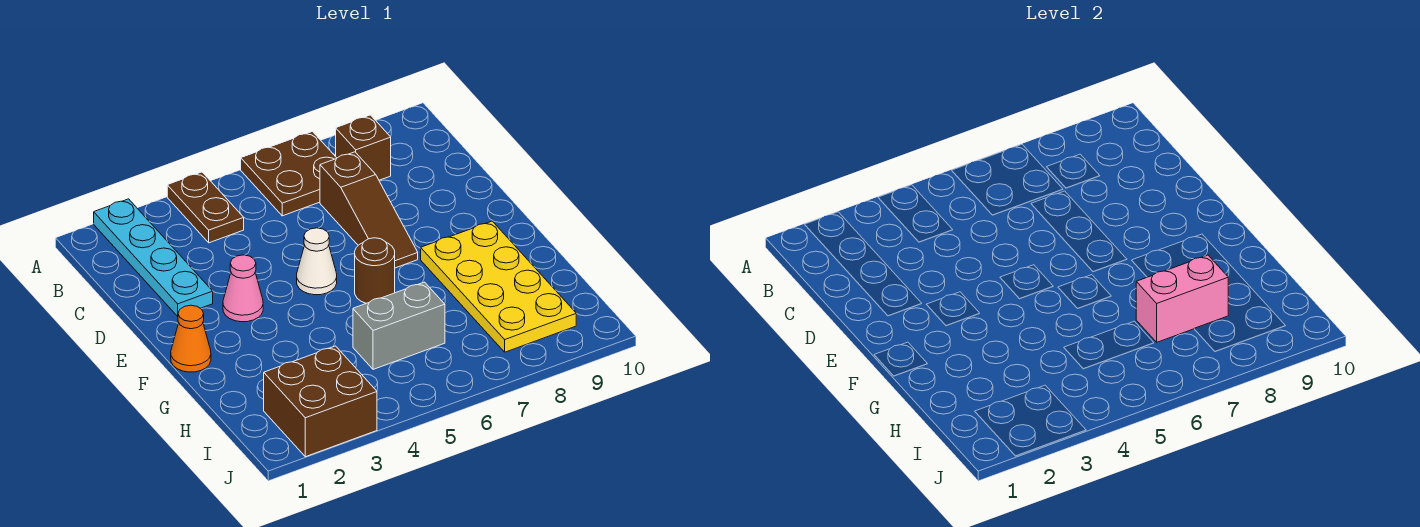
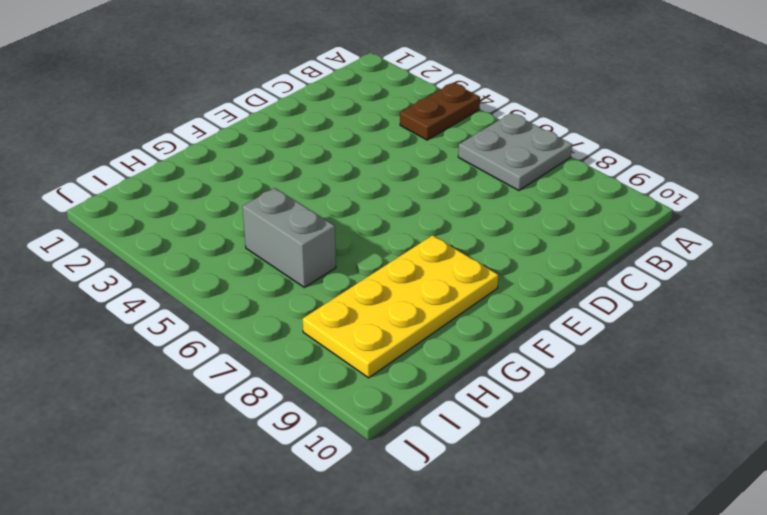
grey 2x2 plate [458,113,572,191] -> brown 2x2 plate [241,131,337,216]
none -> cyan 1x4 plate [94,199,213,316]
none -> brown 1x1 brick [336,115,391,180]
none -> brown 1x3 slope [320,152,418,268]

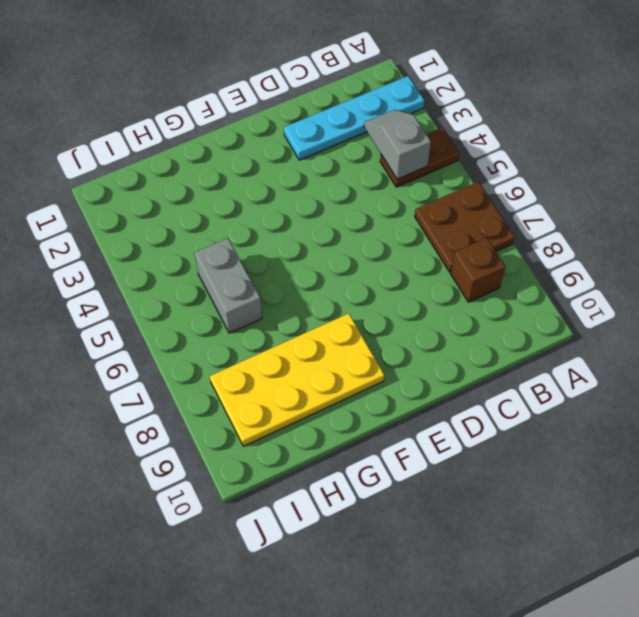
grey 1x2 slope [364,110,431,179] -> none
none -> brown 1x3 slope [320,152,418,268]
none -> pink 1x1 cone [223,255,263,322]
none -> white 1x1 cone [297,228,337,295]

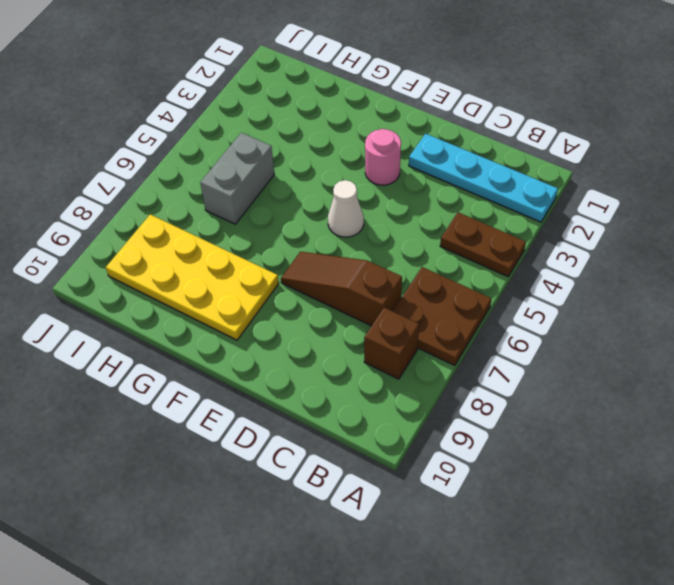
pink 1x1 round brick [365,129,401,185] -> pink 1x1 cone [223,255,263,322]
none -> orange 1x1 cone [171,305,211,372]
none -> brown 1x1 round brick [355,238,395,303]
none -> brown 2x2 brick [264,346,377,457]

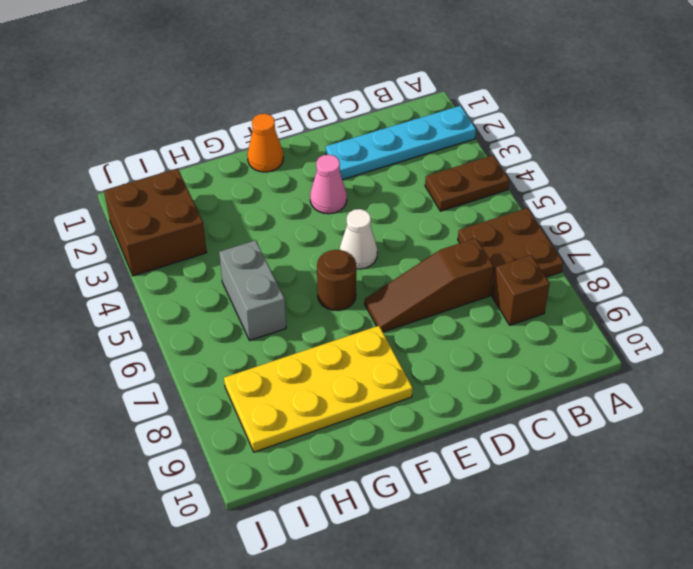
none -> pink 1x2 brick [1136,255,1228,342]

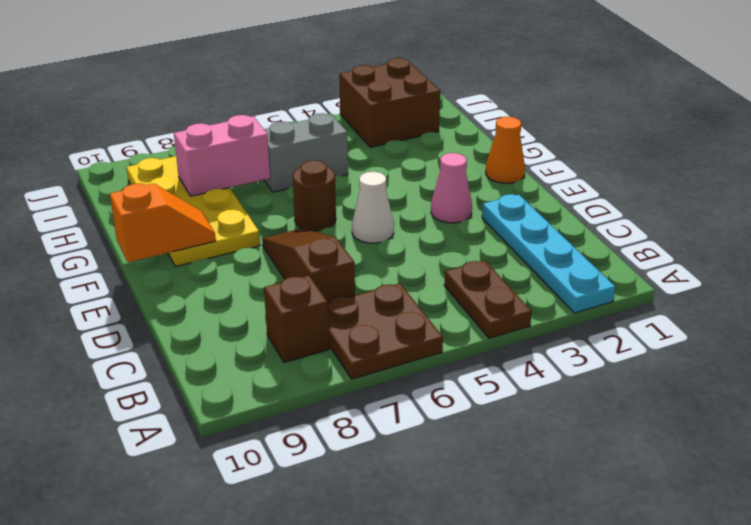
orange 1x2 slope [110,183,216,262] -> none

